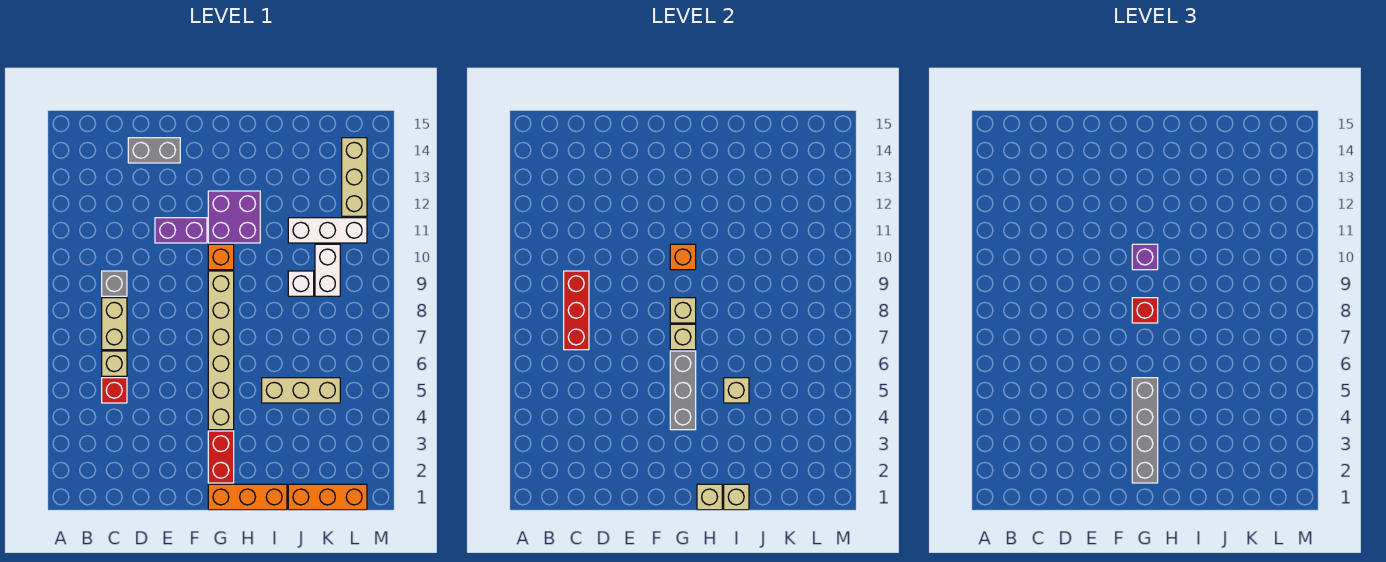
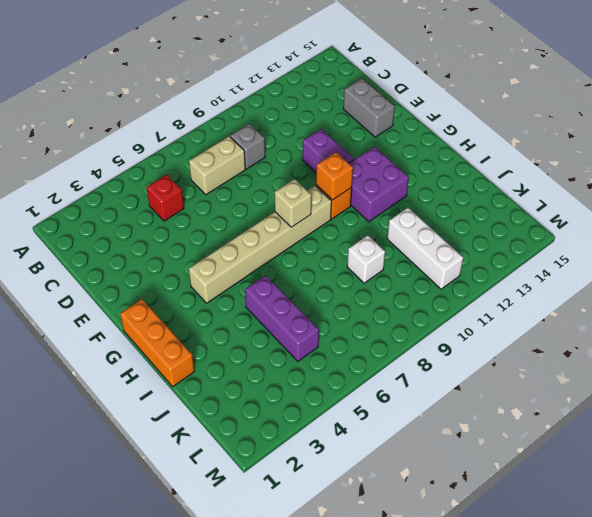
purple 1x3 brick [245,275,319,361] -> tan 1x3 brick [262,378,340,403]
none -> tan 1x1 brick [102,351,127,376]
none -> red 1x2 brick [208,431,234,483]
none -> orange 1x3 brick [288,484,367,510]

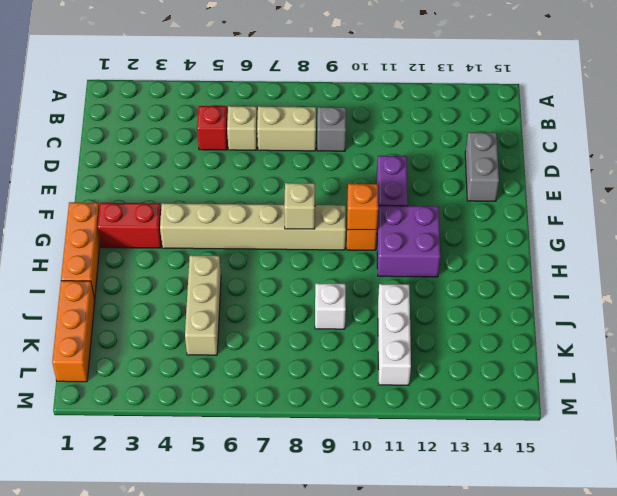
none -> white 1x2 brick [315,244,340,296]
none -> tan 1x3 brick [342,138,367,216]
none -> red 1x3 brick [564,271,589,350]

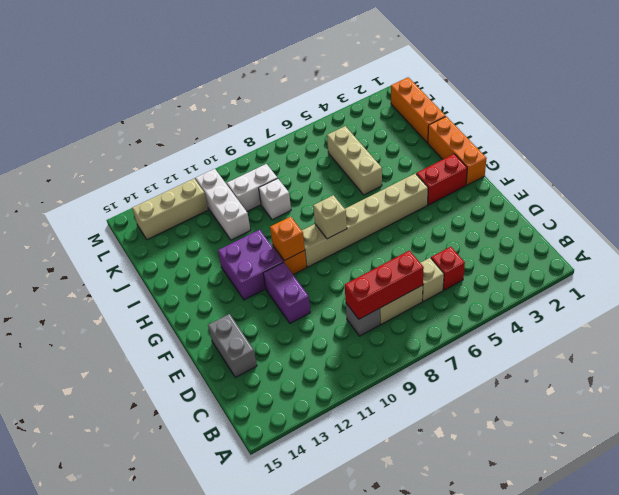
none -> grey 1x3 brick [670,351,696,430]
none -> tan 1x1 brick [670,324,696,350]
none -> tan 1x1 brick [697,484,722,510]

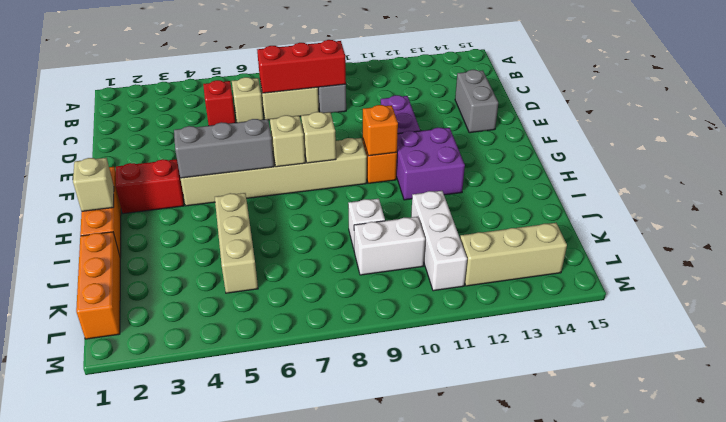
none -> tan 1x1 brick [724,484,749,510]
none -> tan 1x1 brick [724,378,749,403]
none -> grey 1x4 brick [1132,378,1158,483]

